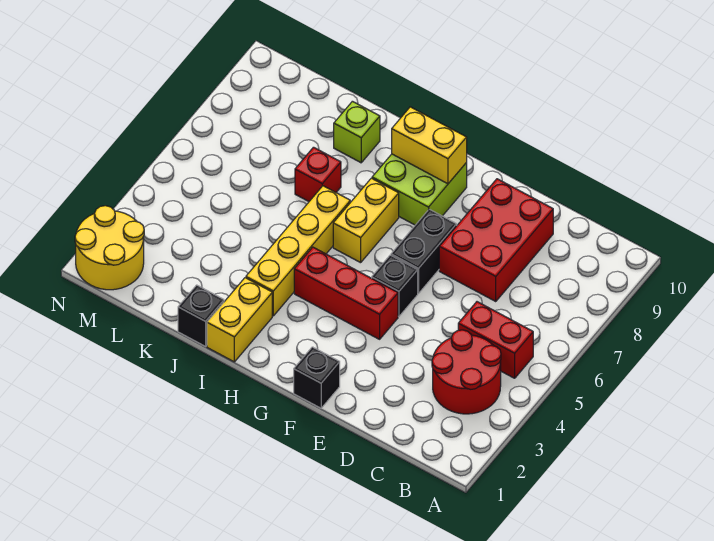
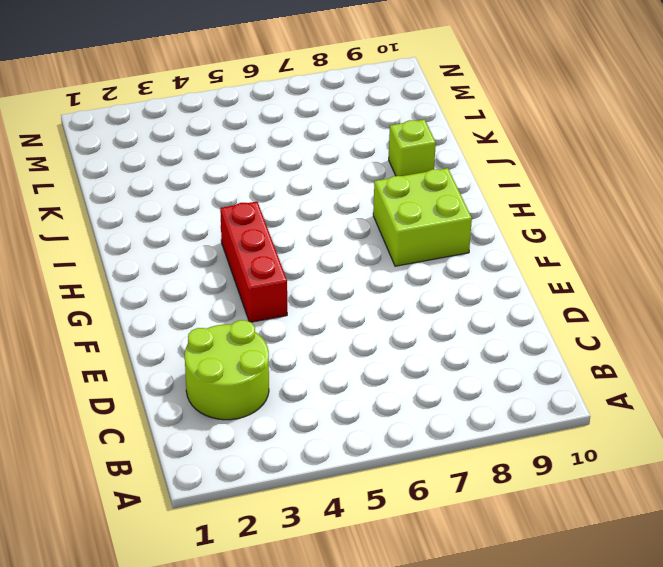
lime 2x2 round brick [185,320,269,420] -> red 2x2 round brick [432,330,501,414]
none -> red 1x2 brick [458,302,533,378]
none -> red 2x3 brick [439,179,553,301]
none -> black 1x1 brick [294,347,340,408]

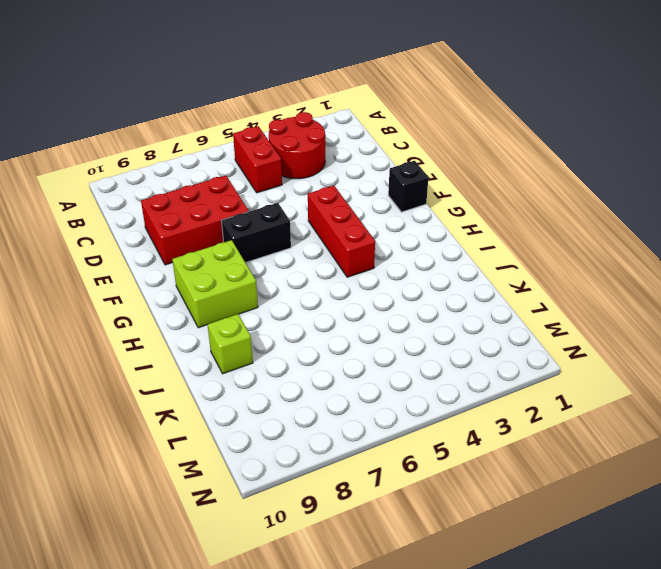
none -> black 1x1 brick [372,255,418,316]
none -> yellow 1x2 brick [333,178,399,263]
none -> yellow 1x2 brick [207,278,272,362]

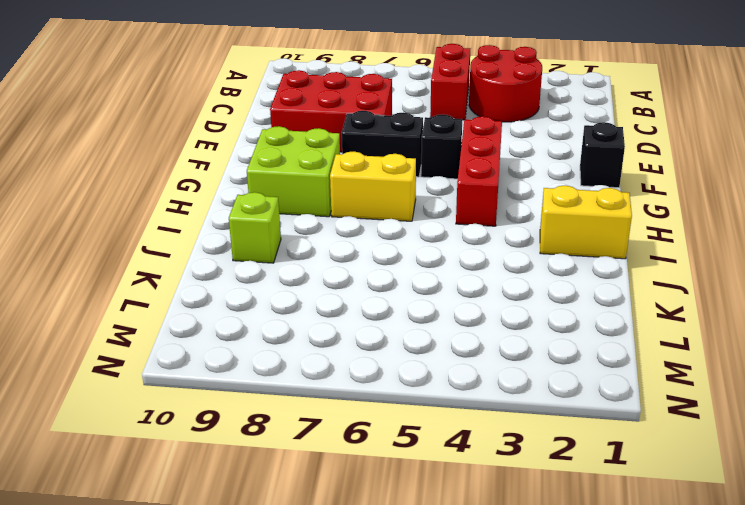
none -> yellow 1x4 brick [246,186,350,316]
none -> black 1x1 brick [178,285,224,346]
none -> red 1x1 brick [295,147,341,201]

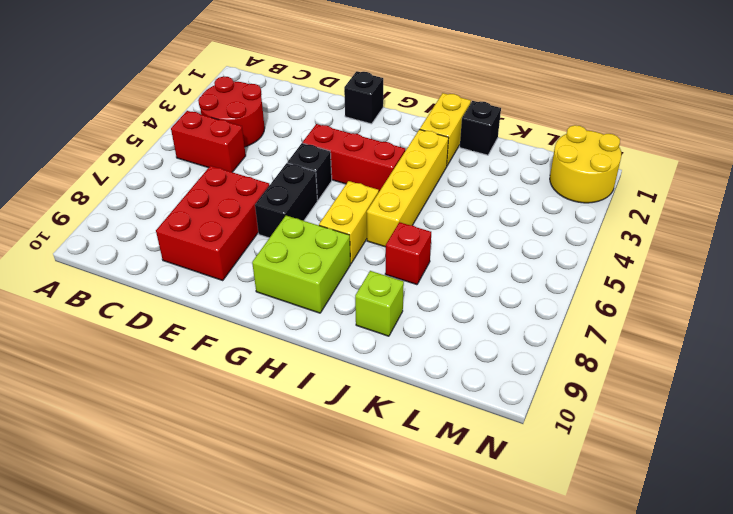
none -> yellow 1x2 brick [392,107,467,184]

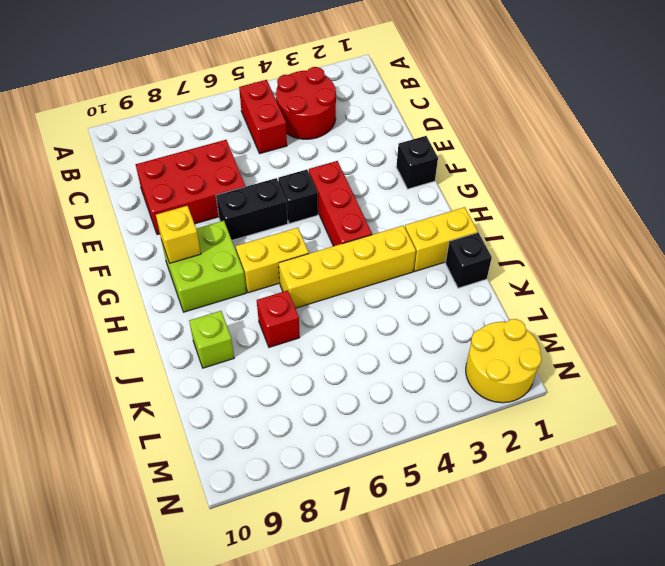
yellow 1x1 brick [156,206,201,263] -> yellow 1x2 brick [392,107,467,184]

